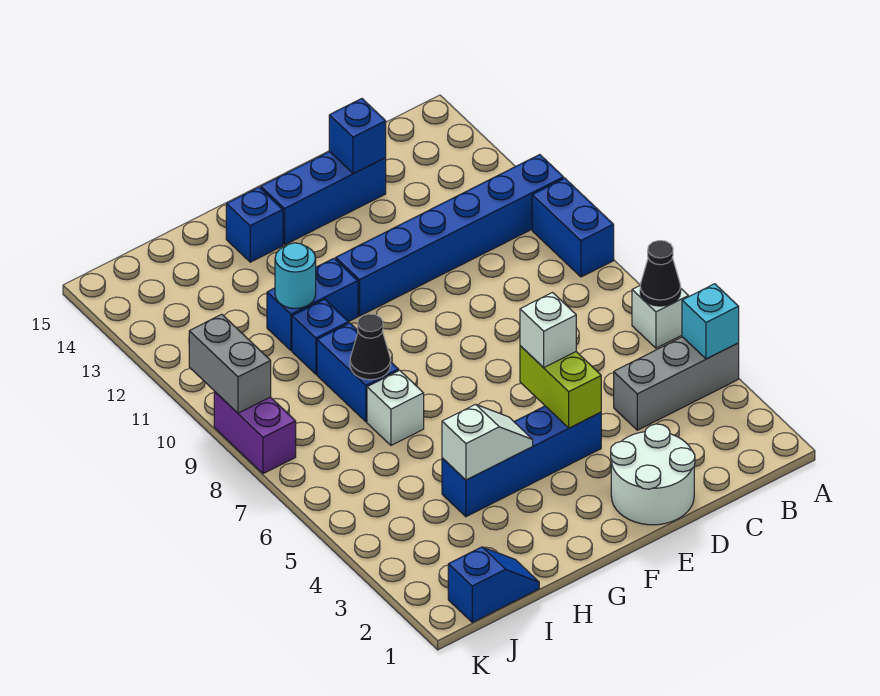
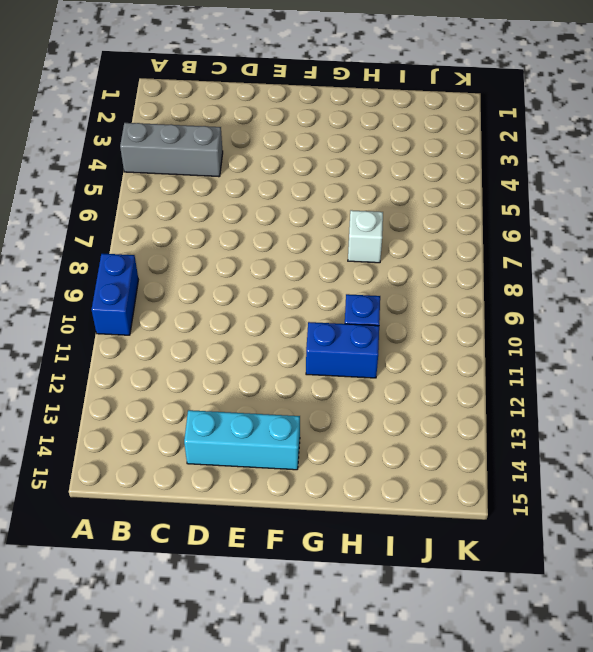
cyan 1x3 brick [184,410,300,470] -> blue 1x3 brick [261,151,386,245]
none -> white 1x1 brick [632,286,689,348]
none -> blue 1x6 brick [336,155,564,316]
none -> white 2x2 round brick [611,424,695,525]

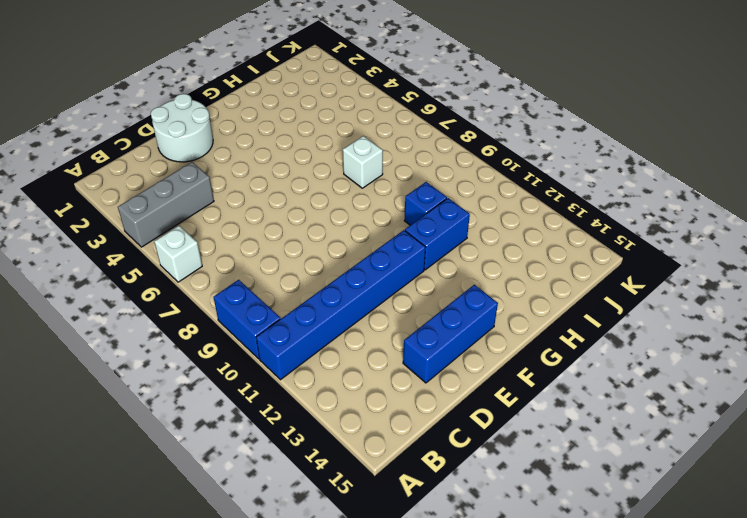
none -> blue 1x4 brick [442,406,601,517]
none -> blue 1x1 brick [226,187,283,262]
none -> blue 1x2 brick [317,323,399,422]

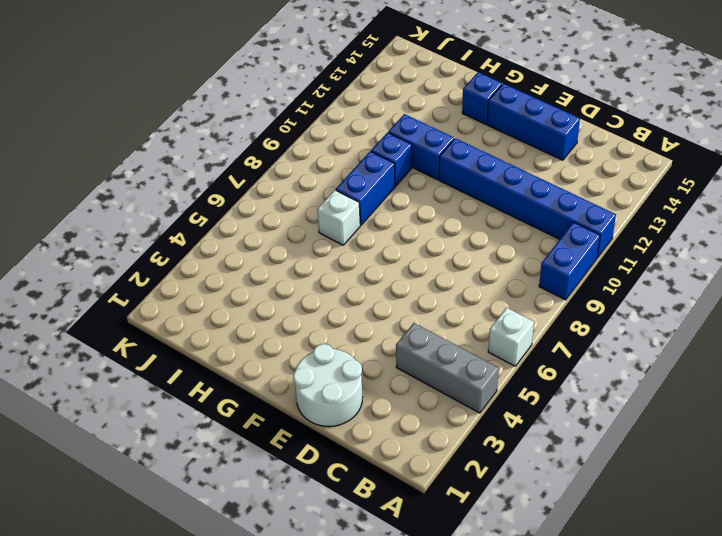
none -> blue 1x4 brick [442,406,601,517]
none -> blue 1x2 slope [448,547,539,622]
none -> purple 1x2 brick [214,391,296,474]

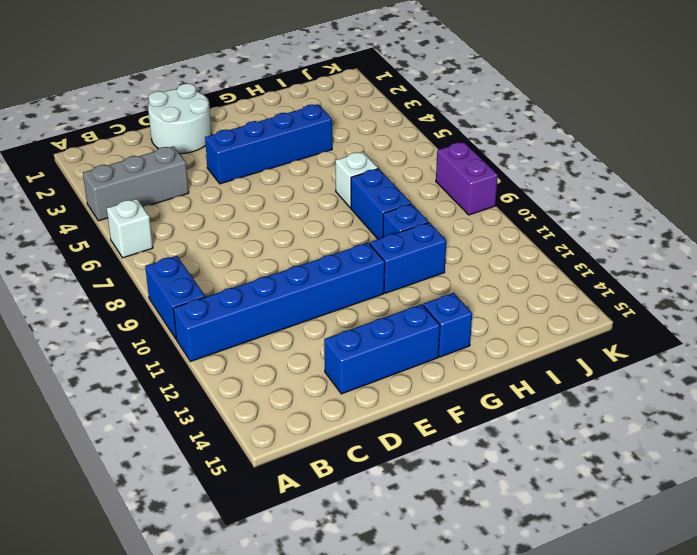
none -> blue 1x2 slope [448,547,539,622]
none -> cyan 1x1 brick [682,284,739,359]
none -> black 1x1 cone [640,241,681,306]

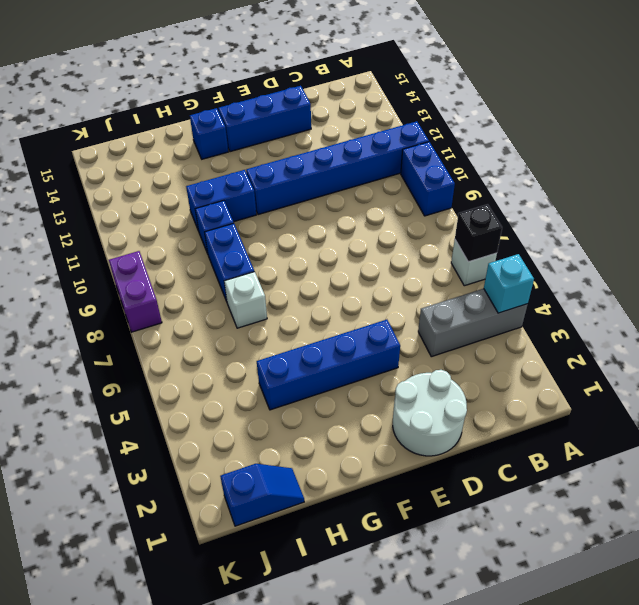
black 1x1 brick [455,204,502,262] -> black 1x1 cone [640,241,681,306]
none -> blue 1x1 brick [329,99,386,174]
none -> lime 1x2 brick [520,346,601,428]
none -> white 1x2 slope [442,404,533,480]

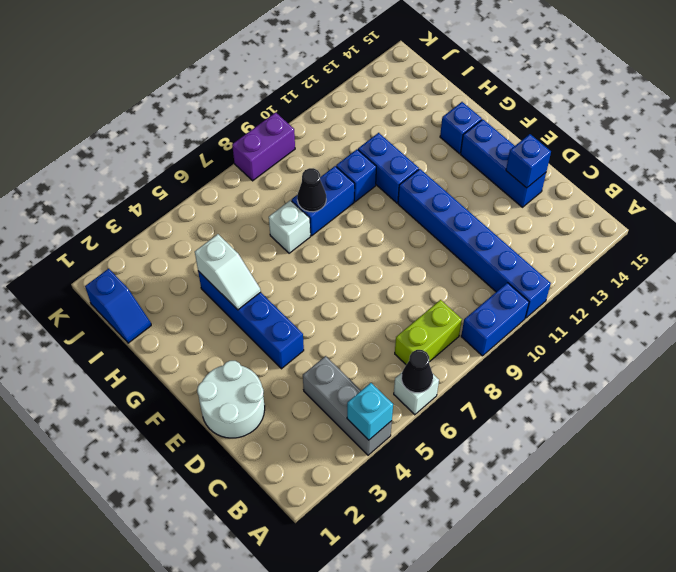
lime 1x2 brick [395,300,462,365] -> lime 1x2 brick moved to [520,346,601,428]
none -> cyan 1x1 round brick [275,243,316,309]
none -> grey 1x2 brick [189,314,271,413]
none -> white 1x1 brick [520,293,576,368]

